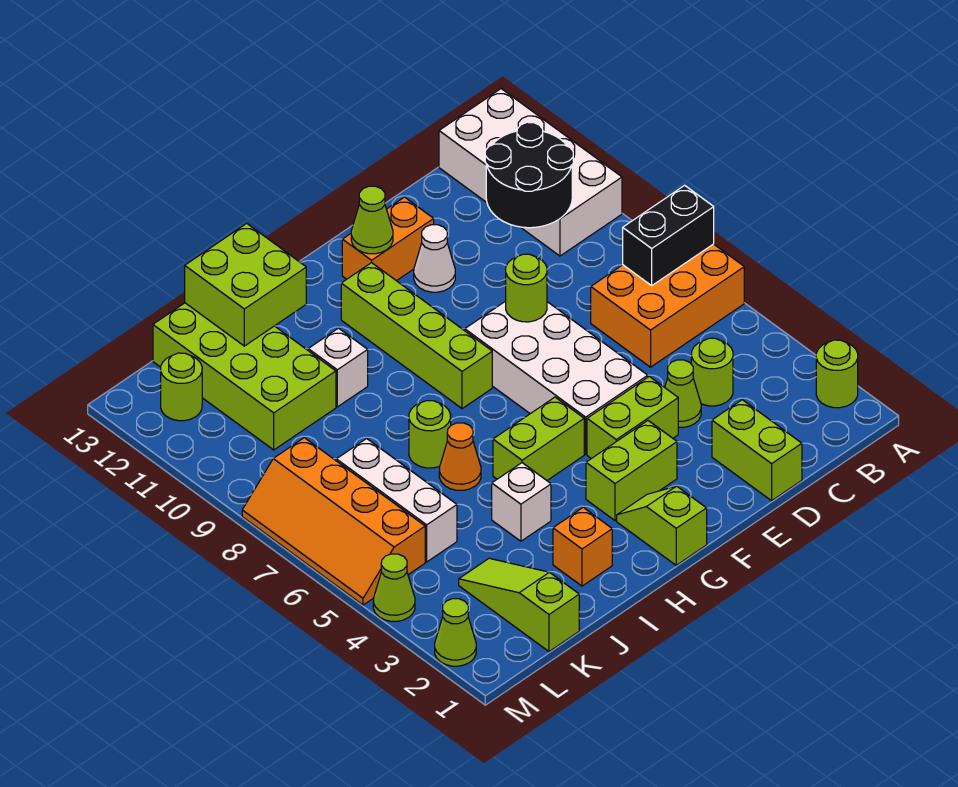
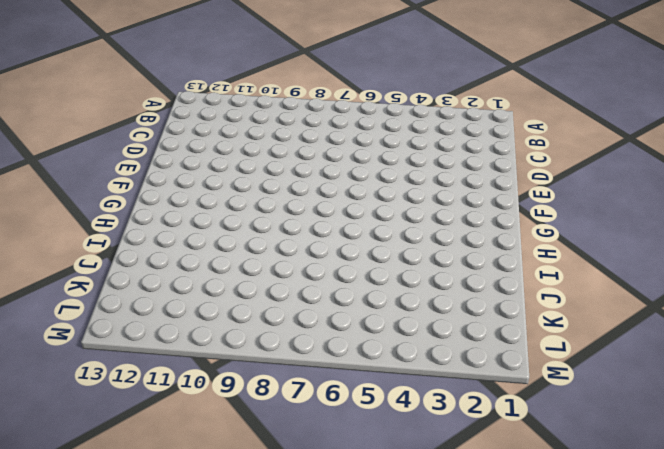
none -> lime 1x1 round brick [816,340,858,408]
none -> orange 2x3 brick [591,244,744,367]
none -> white 2x4 brick [439,89,622,256]
none -> lime 1x1 round brick [691,338,733,406]

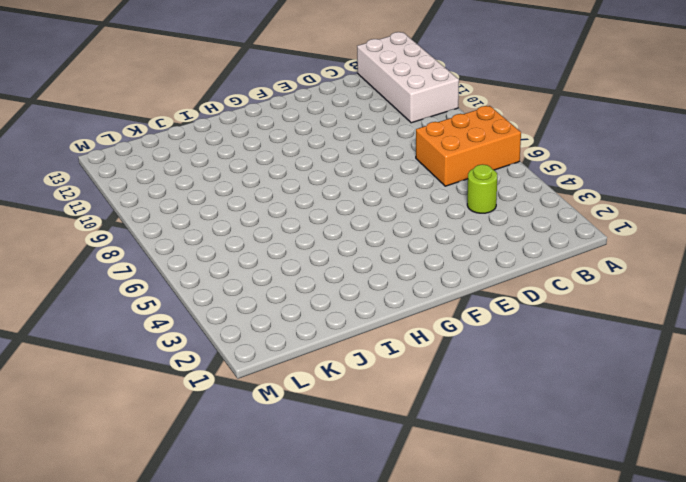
none -> lime 1x1 round brick [816,340,858,408]
none -> lime 1x2 brick [712,400,802,501]
none -> lime 1x1 cone [665,360,701,428]
none -> lime 1x2 brick [587,376,678,459]

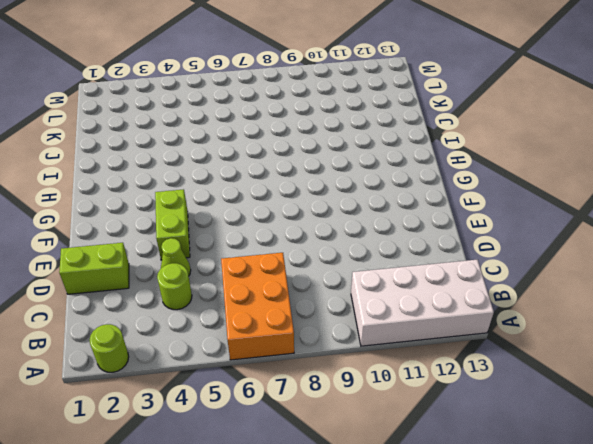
none -> white 2x4 brick [465,301,648,454]
none -> white 1x1 cone [414,225,455,292]
none -> orange 1x2 brick [342,197,434,281]
none -> lime 1x2 brick [586,421,677,521]

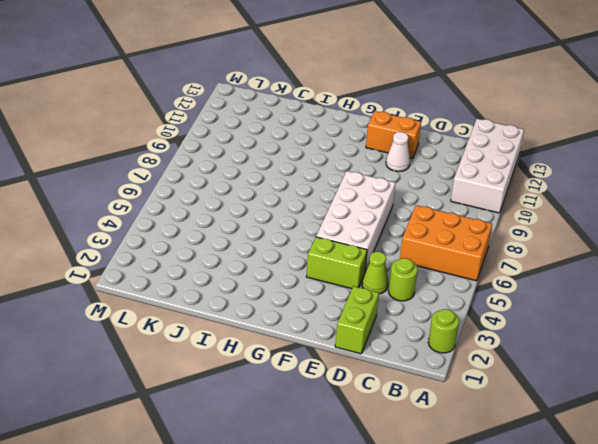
none -> lime 1x2 brick [586,421,677,521]
none -> lime 1x2 slope [617,486,707,565]
none -> lime 1x2 brick [493,397,584,480]
none -> lime 1x4 brick [341,263,492,409]

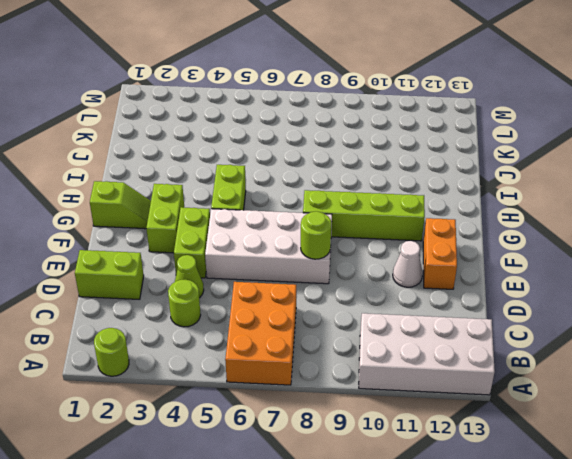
none -> orange 1x1 brick [553,507,612,586]
none -> white 1x1 brick [492,463,551,541]
none -> orange 1x1 cone [439,423,481,490]
none -> lime 1x1 round brick [409,401,451,468]

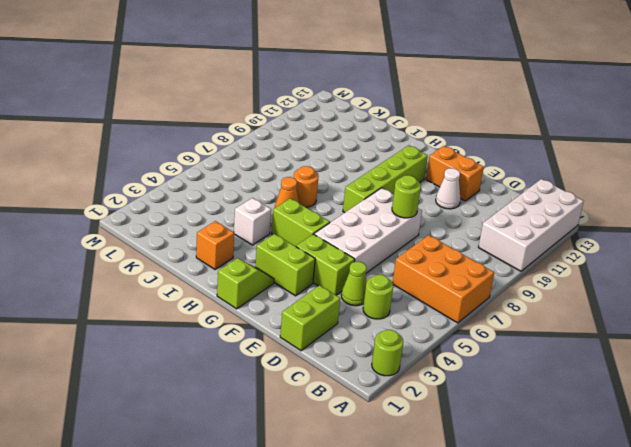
orange 1x1 round brick [294,166,319,207] -> lime 1x1 round brick [409,401,451,468]
none -> white 1x1 brick [308,328,368,407]
none -> lime 2x4 brick [153,303,336,450]
none -> lime 1x3 slope [459,558,579,652]
none -> white 1x3 brick [336,439,457,562]

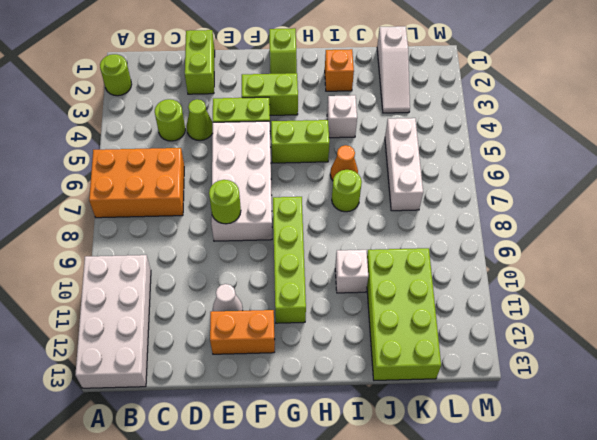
white 1x3 slope [377,26,410,113] -> lime 1x3 slope [459,558,579,652]
none -> orange 2x4 slope [242,438,425,605]
none -> lime 1x1 round brick [161,353,202,421]
none -> lime 1x1 cone [435,599,476,666]
none -> lime 1x1 cone [373,554,415,621]

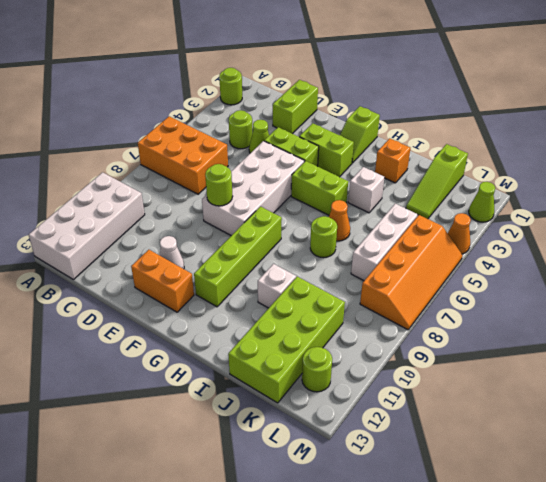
orange 1x1 cone [448,213,471,254] -> lime 1x1 cone [373,554,415,621]
none -> black 1x2 brick [623,185,714,285]
none -> black 2x2 round brick [485,122,573,228]
none -> lime 1x1 cone [351,186,393,254]
none -> lime 2x2 brick [185,223,306,346]

